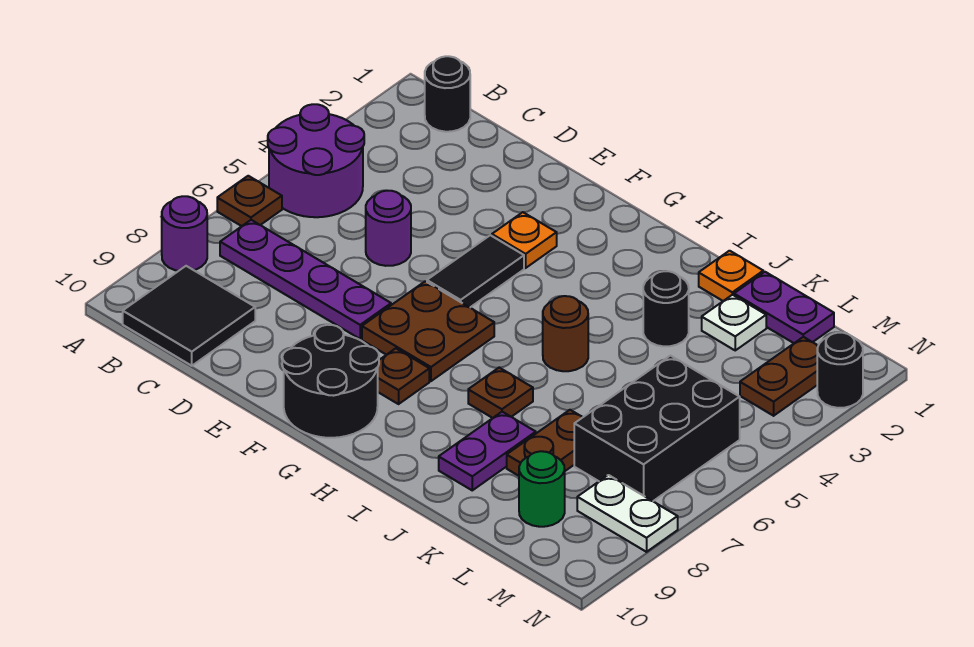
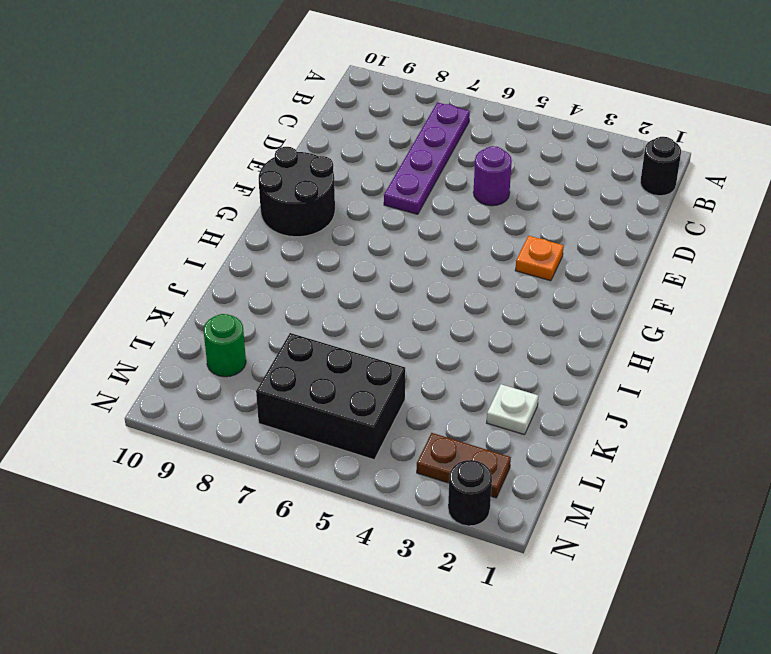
none -> purple 2x2 round brick [268,104,364,217]
none -> brown 1x1 plate [217,176,282,226]
none -> purple 1x1 round brick [162,196,207,271]

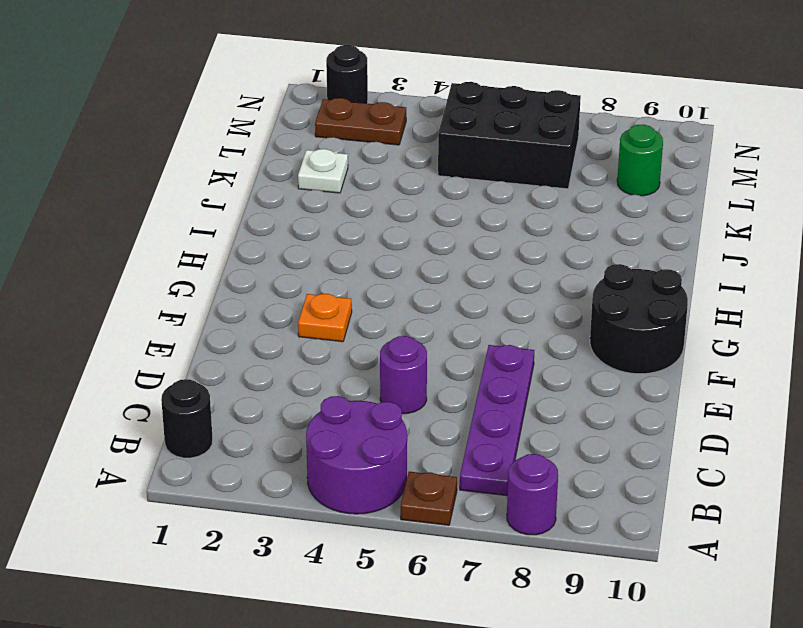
none -> black 2x2 tile [123,266,255,366]
none -> black 1x2 tile [427,235,524,307]
none -> brown 2x2 plate [362,281,494,381]

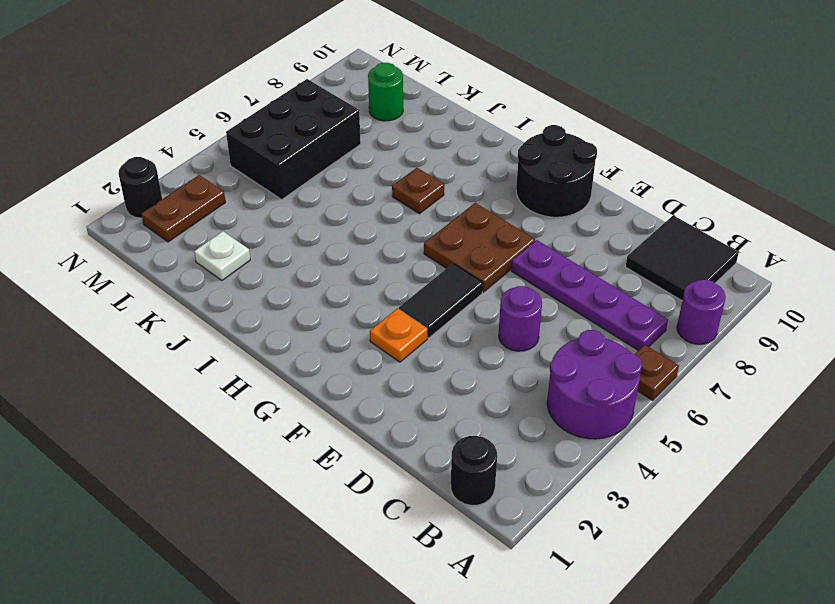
none -> brown 1x1 plate [377,348,429,404]
none -> brown 1x1 round brick [543,296,588,371]
none -> orange 1x1 plate [699,251,763,301]

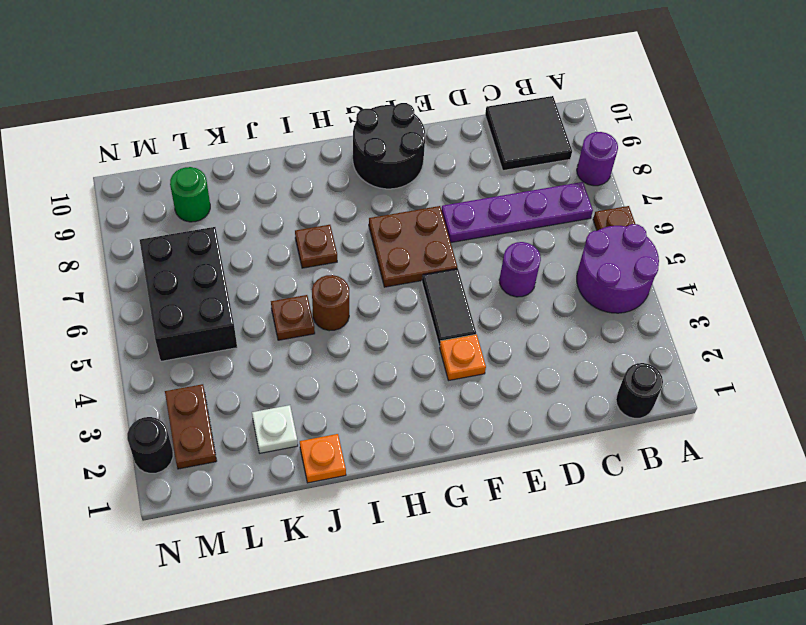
brown 1x1 plate [271,295,315,340] -> brown 1x1 plate moved to [377,348,429,404]
none -> black 1x1 round brick [643,271,689,346]
none -> purple 1x2 plate [439,412,536,490]
none -> purple 1x2 plate [734,272,834,343]

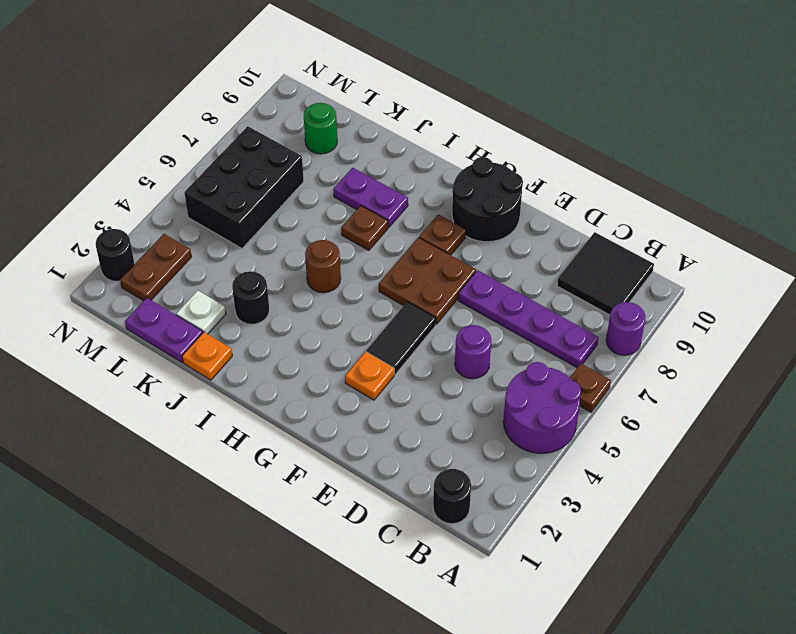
purple 1x2 plate [334,168,408,227] -> purple 1x2 plate turned to [439,412,536,490]
none -> brown 1x2 plate [507,410,583,476]
none -> white 1x2 plate [577,475,678,552]

